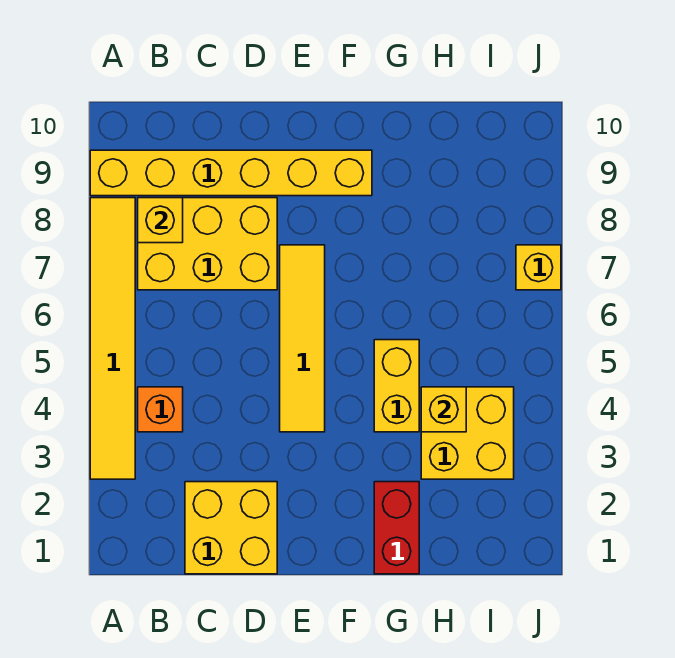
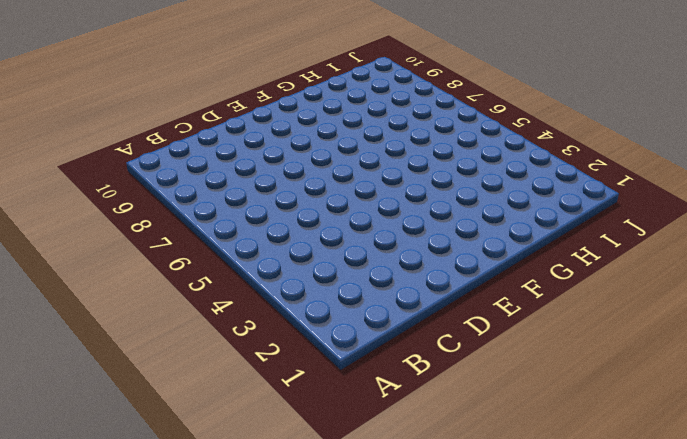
none -> yellow 1x6 tile [90,198,135,479]
none -> yellow 1x6 brick [90,150,372,196]
none -> orange 1x1 brick [138,387,183,432]

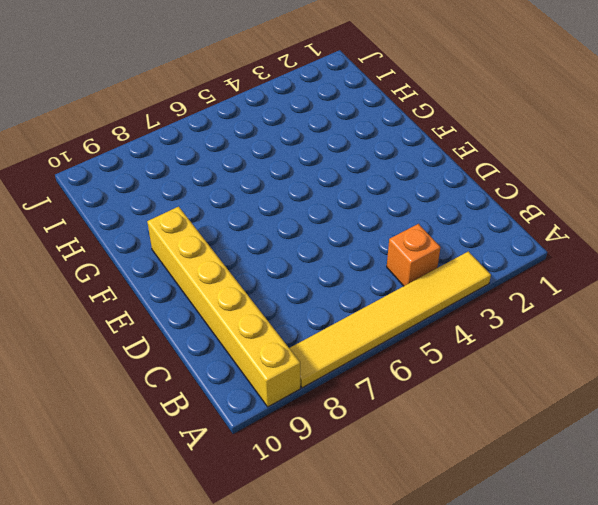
none -> yellow 2x3 brick [138,198,277,290]
none -> yellow 2x2 brick [185,482,277,574]
none -> yellow 1x4 tile [280,245,325,432]

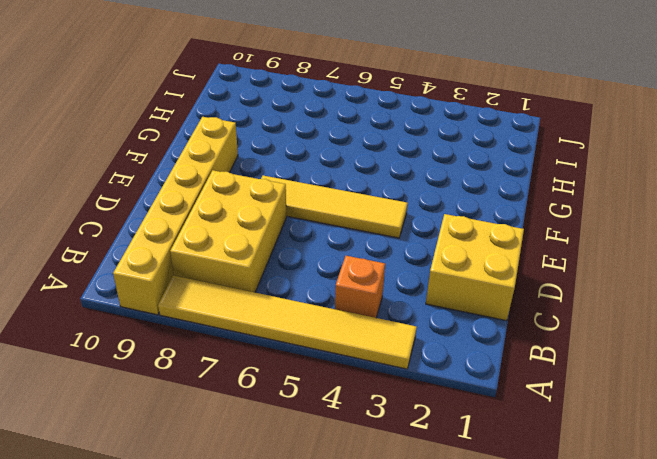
none -> red 1x2 brick [374,482,419,574]
none -> yellow 1x2 brick [374,340,419,432]
none -> yellow 2x2 brick [421,387,514,479]

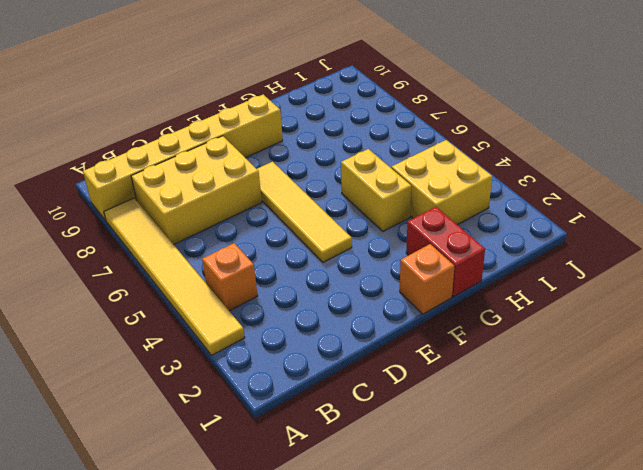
orange 1x1 brick [400,244,454,314] -> none
none -> yellow 2x2 brick [185,482,277,574]
none -> yellow 1x1 brick [516,245,561,290]
none -> yellow 1x1 brick [138,198,183,243]

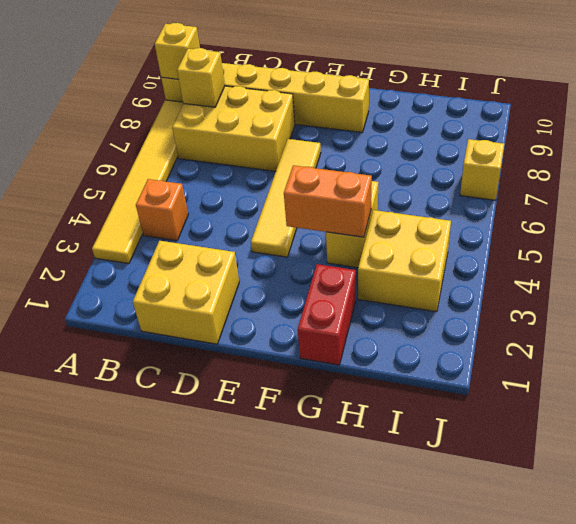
yellow 1x1 brick [155,23,200,79] -> yellow 1x1 brick moved to [421,387,466,432]
orange 1x2 brick [284,165,372,237] -> none

